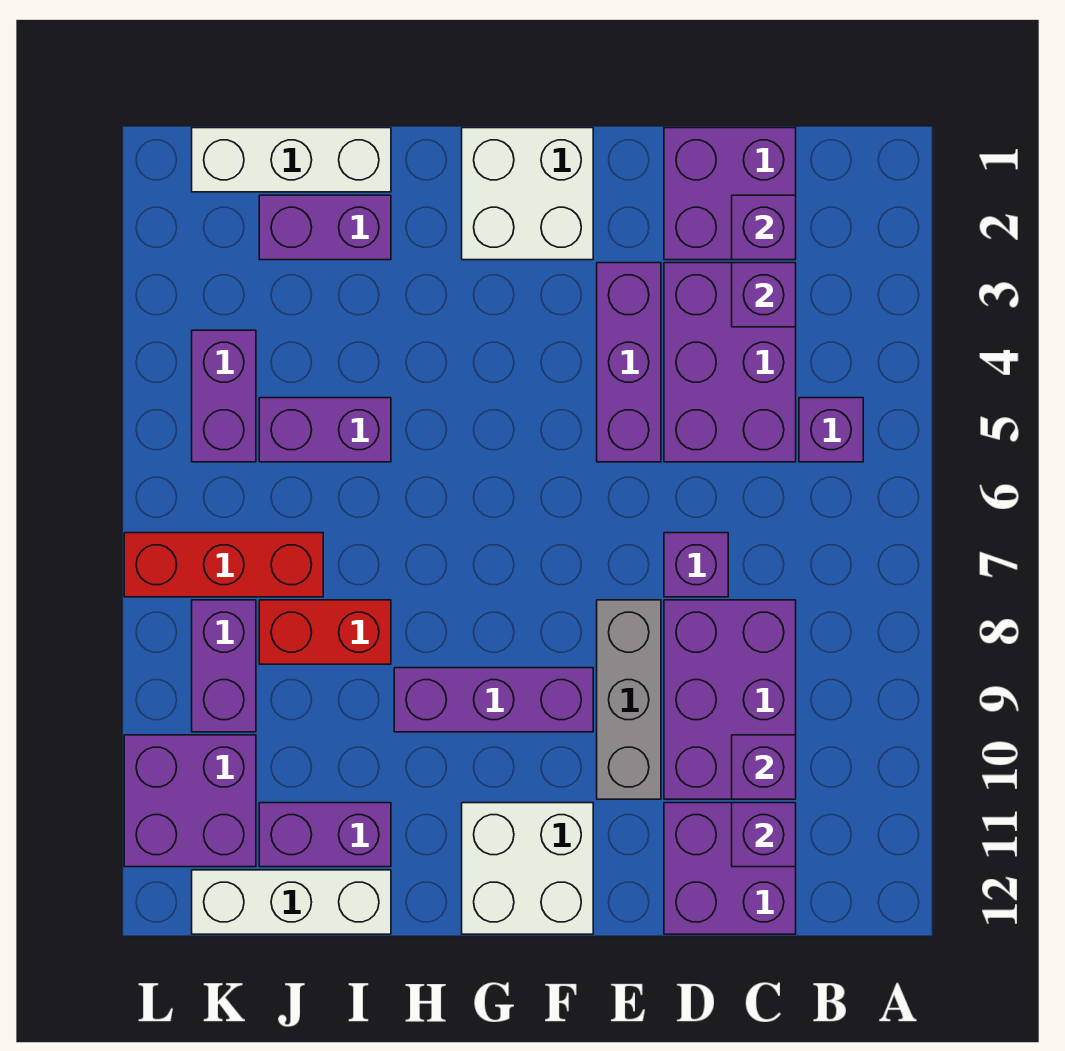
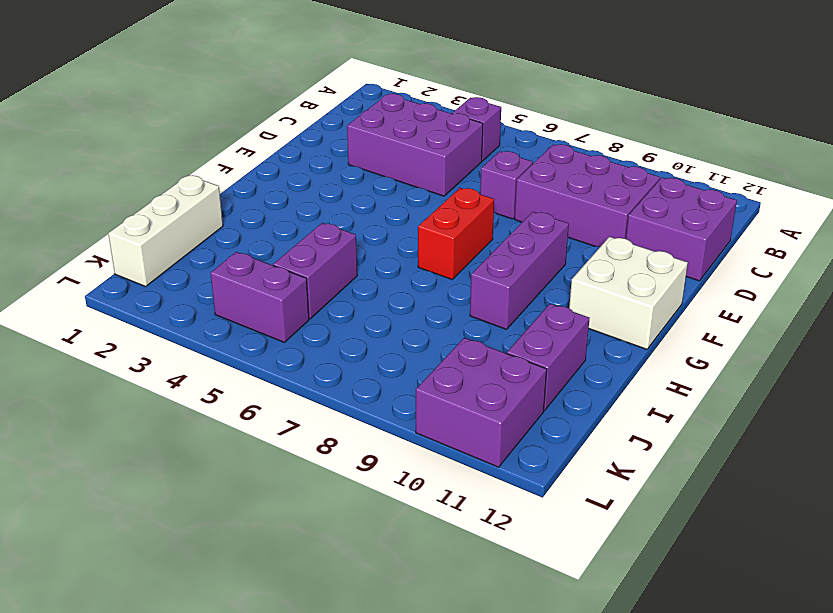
red 1x2 brick [418,188,494,279] -> red 1x2 brick moved to [259,600,391,664]
none -> purple 2x2 brick [664,128,796,260]
none -> purple 1x3 brick [597,263,661,462]
none -> grey 1x3 brick [597,600,661,799]

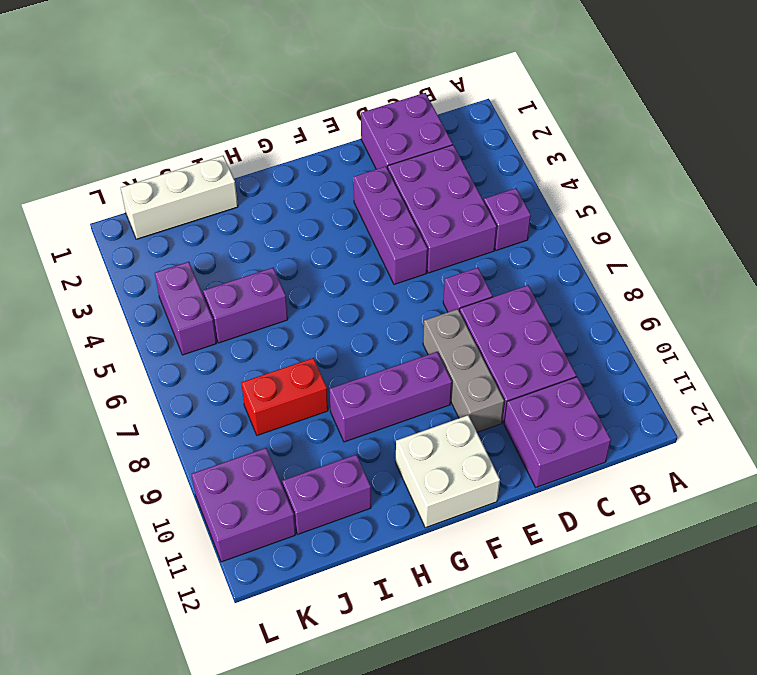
none -> white 2x2 brick [462,128,593,260]
none -> purple 1x2 brick [259,195,391,260]
none -> white 1x3 brick [192,870,391,934]

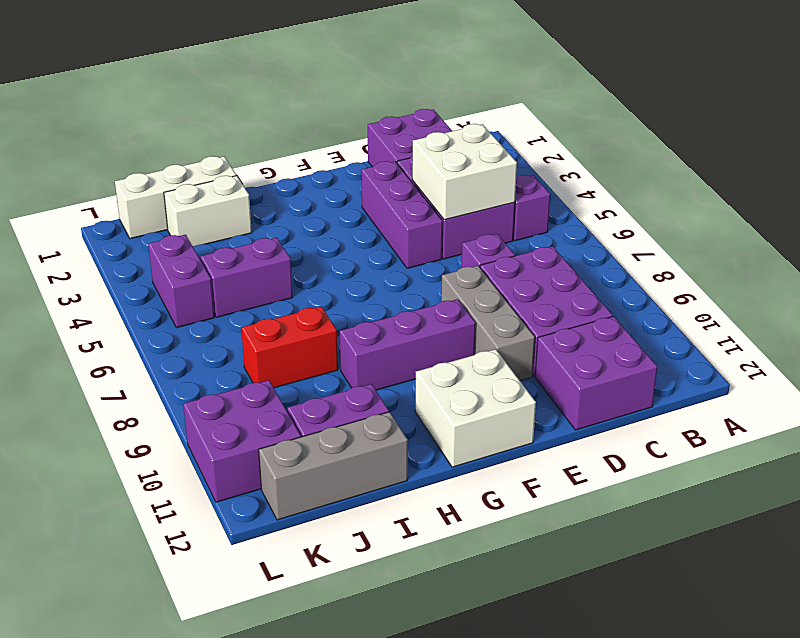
white 2x2 brick [412,124,517,220] -> white 2x2 brick moved to [462,128,593,260]
white 1x2 brick [164,176,252,247] -> purple 1x2 brick [259,195,391,260]
grey 1x3 brick [259,412,408,520] -> white 1x3 brick [192,870,391,934]
none -> red 1x3 brick [124,533,323,597]
none -> purple 1x2 brick [192,600,256,732]
none -> purple 1x1 brick [732,195,796,260]

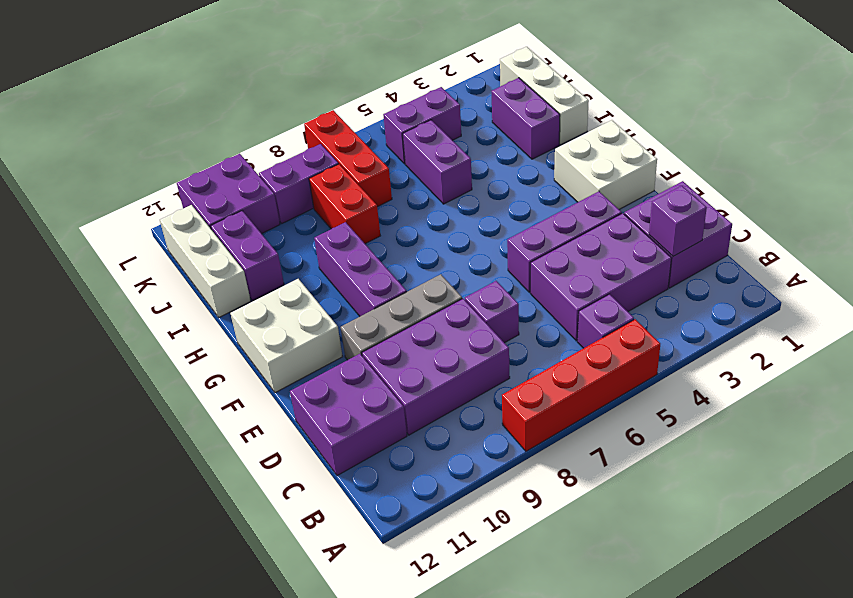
red 1x4 brick [502,319,660,451] -> none
none -> purple 1x1 brick [732,263,796,327]
none -> purple 1x1 brick [732,735,796,799]
none -> purple 1x1 brick [732,803,796,867]

